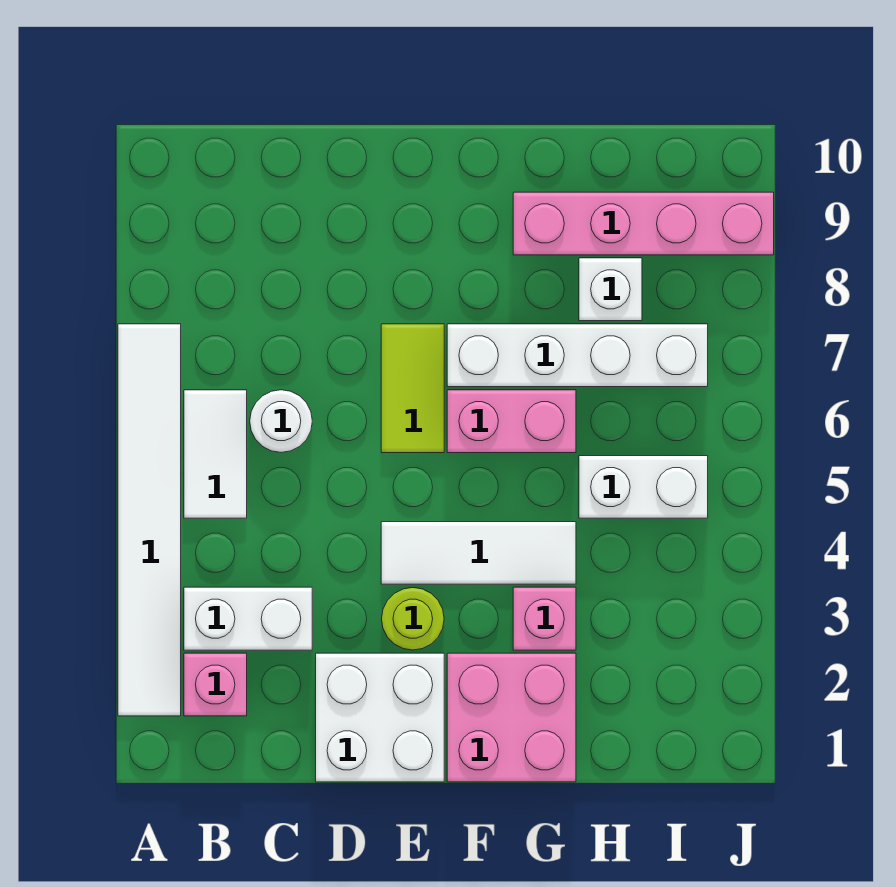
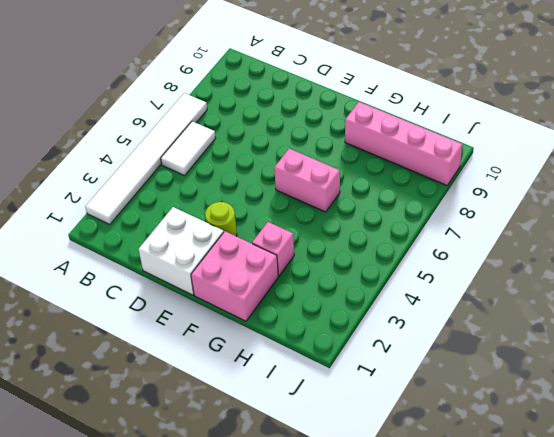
none -> pink 1x1 brick [184,653,247,716]
none -> white 1x2 brick [184,587,312,650]
none -> white 1x1 round brick [250,390,312,452]

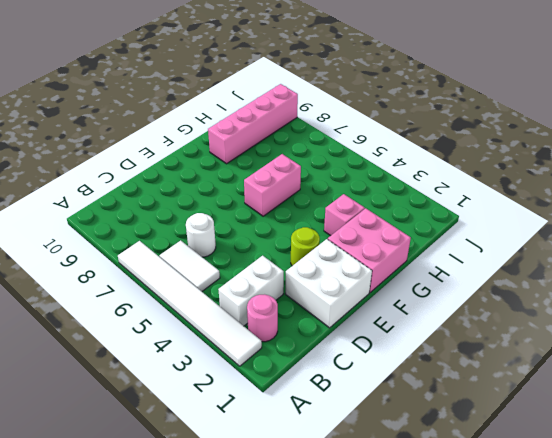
pink 1x1 round brick [247,295,278,342] -> pink 1x1 brick [184,653,247,716]
none -> white 1x3 tile [381,522,576,584]
none -> lime 1x2 tile [381,324,444,453]
none -> white 1x4 brick [447,324,708,387]

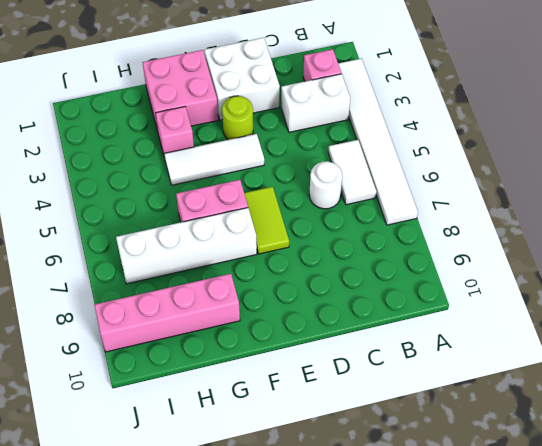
none -> white 1x2 brick [579,456,708,518]
none -> white 1x1 brick [579,258,642,321]

